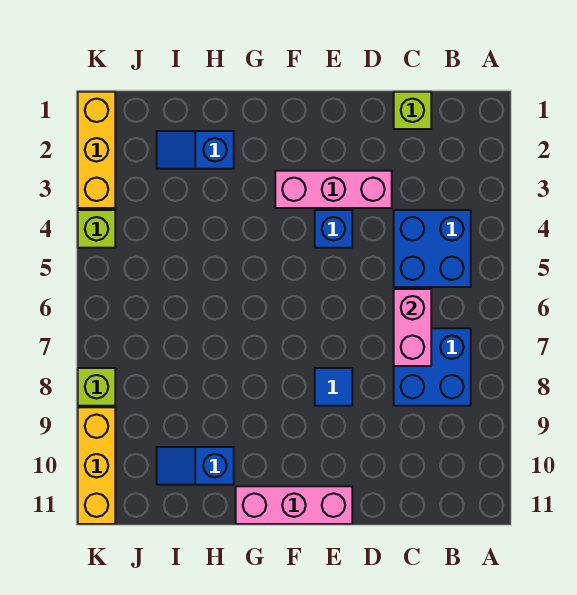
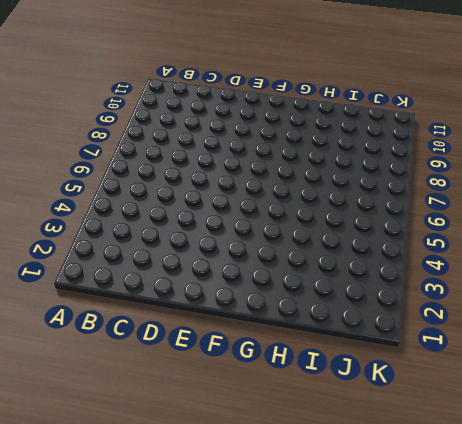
none -> blue 2x2 brick [394,210,471,287]
none -> blue 2x2 brick [394,328,471,406]
none -> lime 1x1 brick [394,92,431,129]

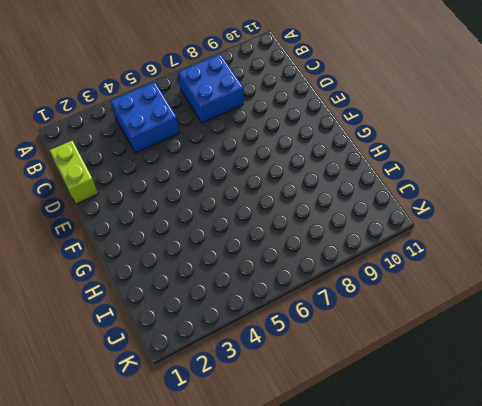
lime 1x2 brick [50,140,98,204] -> lime 1x1 brick [394,92,431,129]
none -> pink 1x3 brick [275,171,392,208]
none -> blue 1x1 brick [315,210,352,248]
none -> blue 1x1 tile [315,368,352,406]

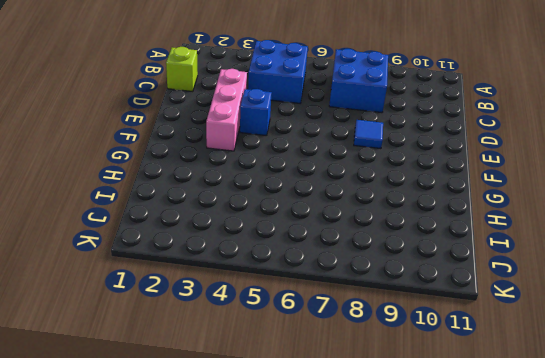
none -> pink 1x3 brick [236,486,352,524]
none -> blue 1x2 slope [157,131,234,169]
none -> blue 1x2 slope [157,447,234,485]

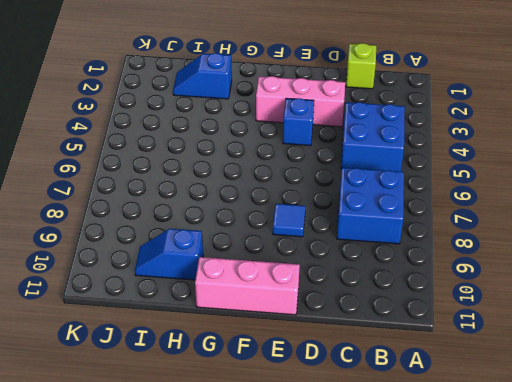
none -> yellow 1x3 brick [78,92,115,208]
none -> lime 1x1 brick [78,210,115,248]
none -> lime 1x1 brick [78,368,115,406]

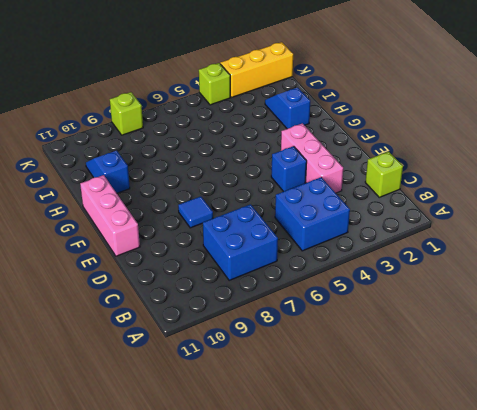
none -> yellow 1x3 brick [78,407,115,524]
none -> pink 1x2 brick [394,289,431,366]

